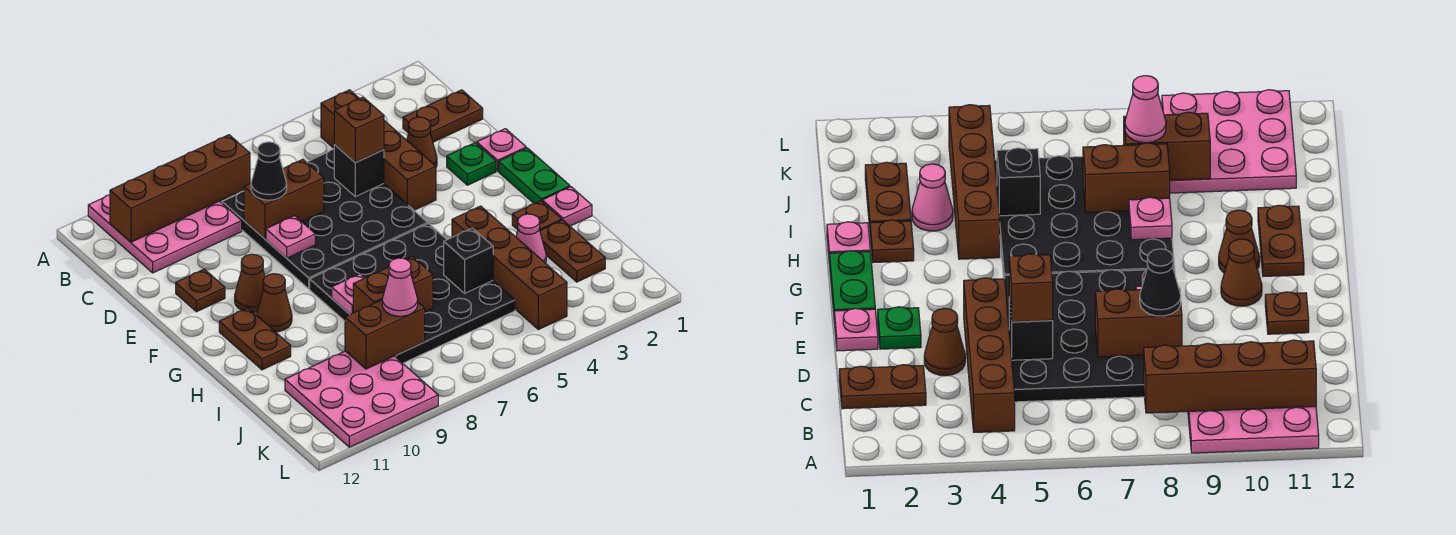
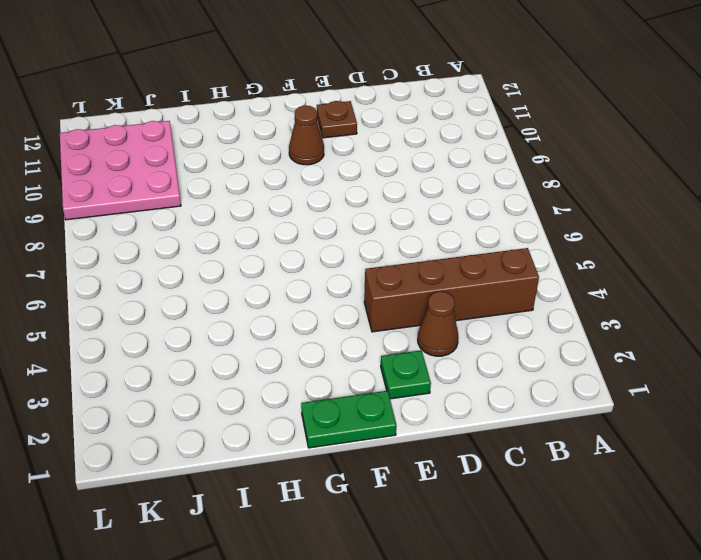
none -> pink 3x3 plate [88,195,242,273]
none -> brown 1x2 plate [403,90,483,142]
none -> black 4x4 plate [222,149,428,289]
none -> pink 1x1 plate [477,129,526,171]

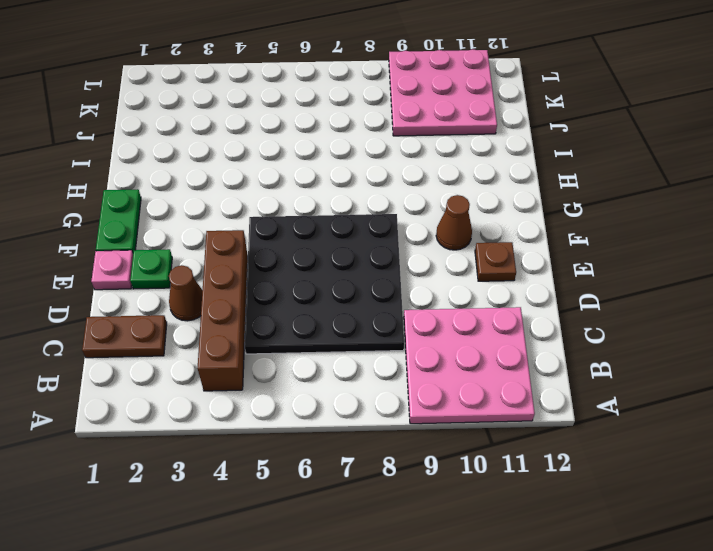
none -> black 4x4 plate [310,224,515,363]
none -> brown 1x1 cone [257,274,292,332]
none -> brown 1x2 plate [219,308,291,370]
none -> pink 1x1 plate [542,187,592,226]

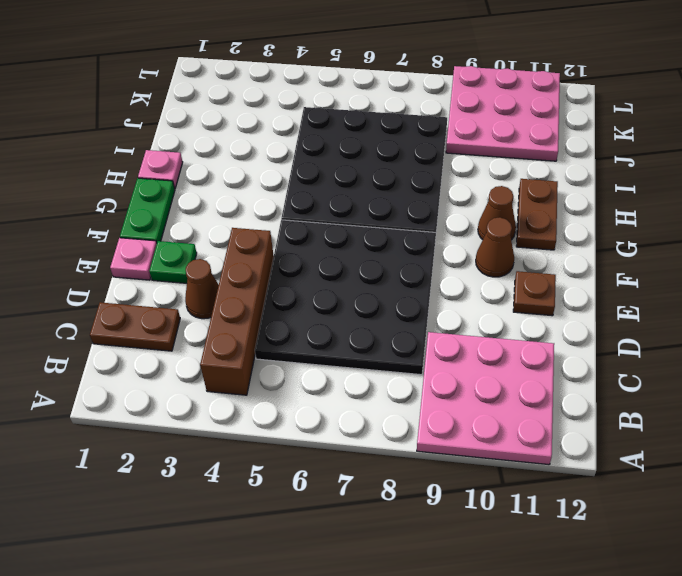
none -> brown 1x1 plate [512,201,562,230]
none -> brown 1x4 brick [452,206,567,330]
none -> brown 1x2 plate [540,220,605,282]
none -> pink 1x1 cone [516,214,546,263]

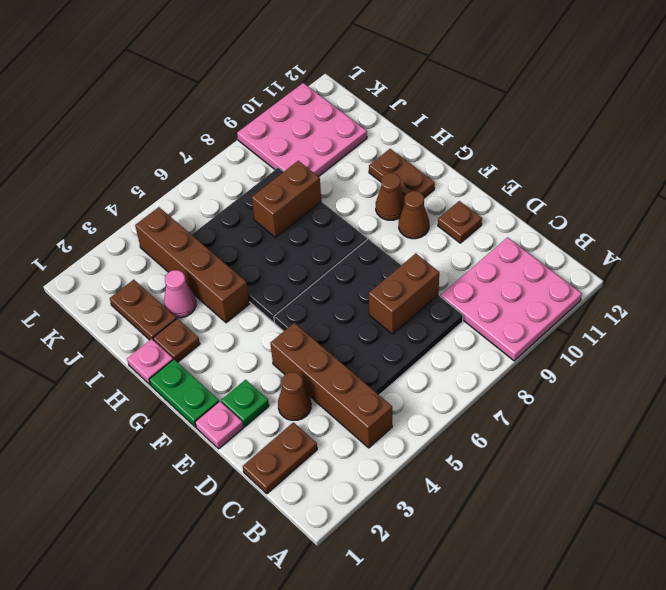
none -> brown 1x4 brick [110,135,250,242]
none -> black 1x1 brick [334,145,384,197]
none -> pink 1x1 plate [266,216,315,258]
none -> pink 1x1 plate [332,274,365,314]

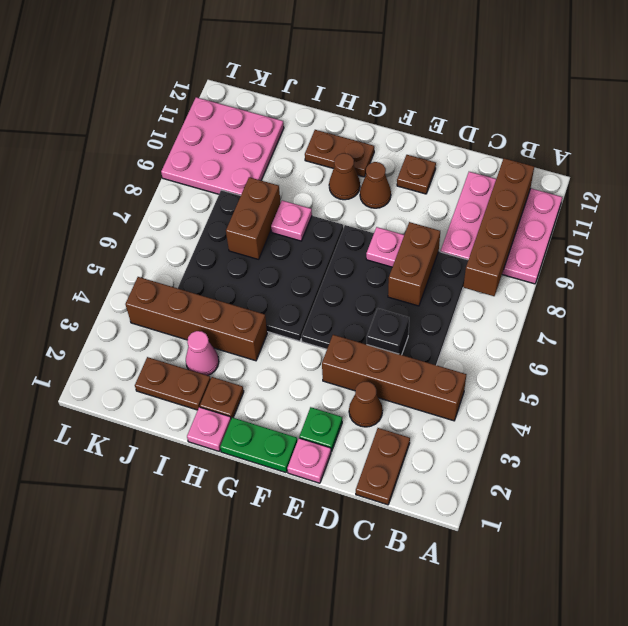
none -> black 1x1 brick [444,228,493,293]
none -> brown 1x2 brick [345,300,425,369]
none -> brown 1x1 brick [334,97,384,163]
none -> black 1x1 cone [251,142,287,200]

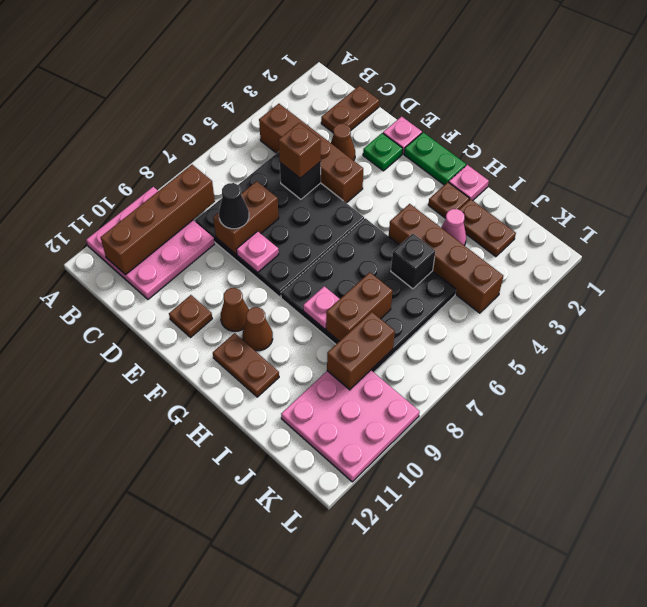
none -> pink 1x1 cone [382,258,418,316]

